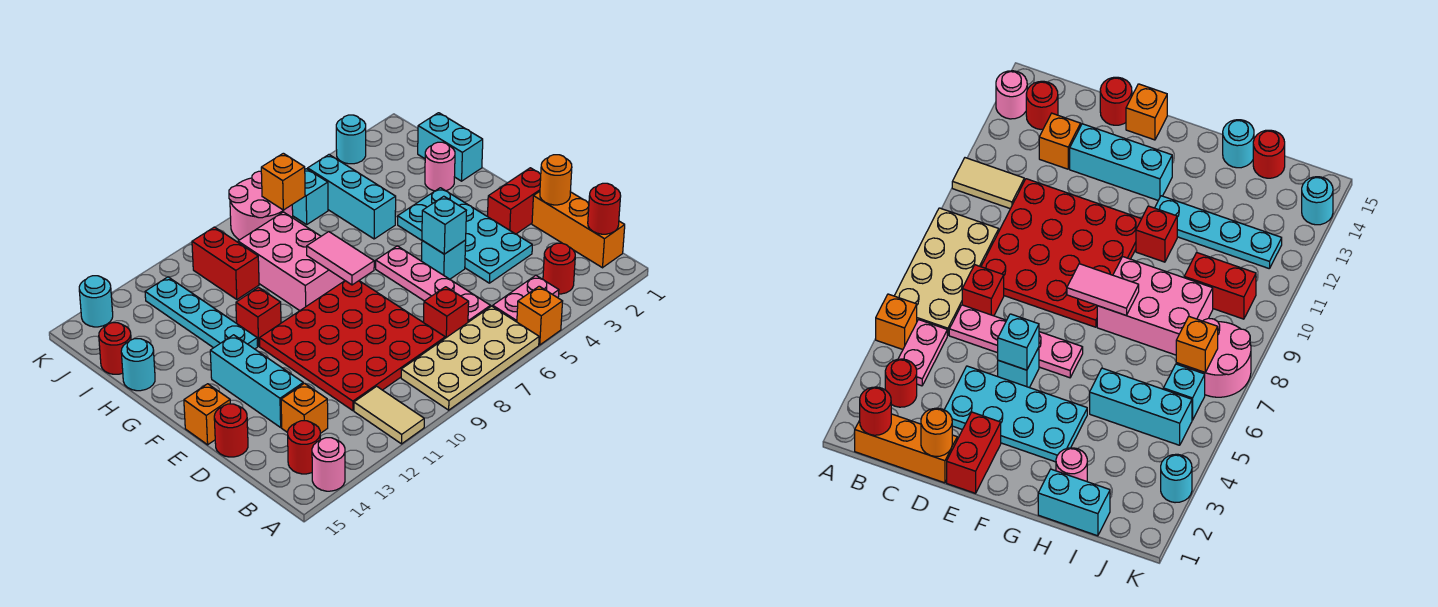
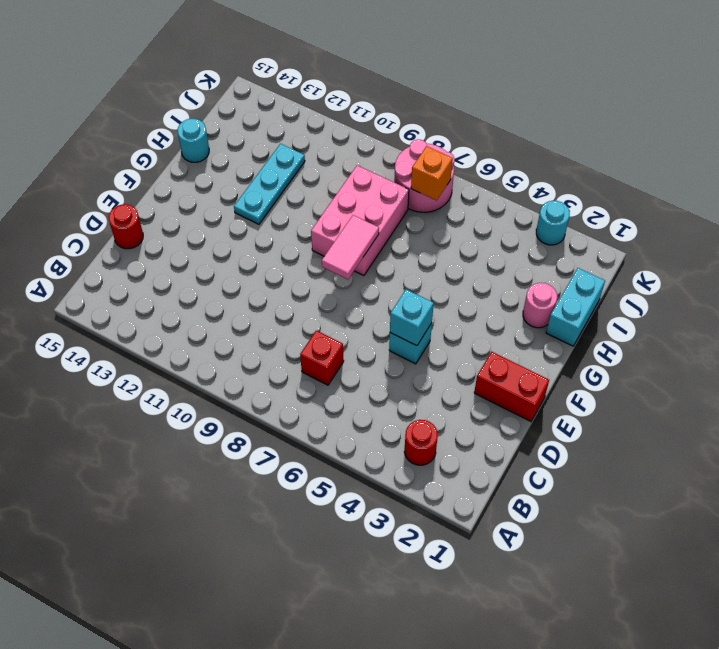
cyan 1x3 plate [234,144,305,224] -> cyan 1x4 plate [145,277,258,349]
none -> orange 1x1 brick [517,286,563,345]
none -> tan 2x4 plate [401,306,539,410]
none -> tan 1x2 tile [354,386,424,444]
none -> pink 1x1 round brick [312,438,345,491]

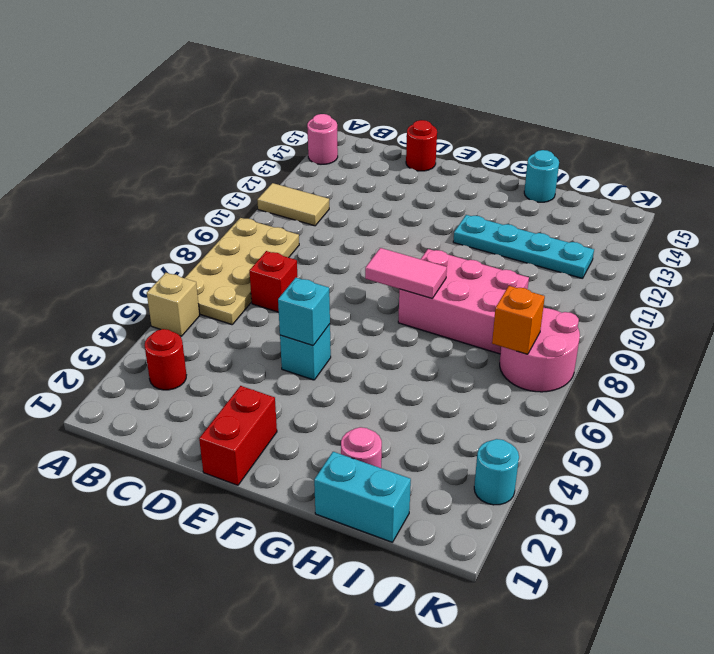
tan 1x1 brick [147,273,200,336] -> orange 1x1 brick [517,286,563,345]
none -> orange 1x3 brick [532,192,625,268]
none -> pink 1x2 plate [493,275,559,322]
none -> red 1x1 round brick [288,421,320,474]
none -> pink 1x4 plate [376,246,490,322]

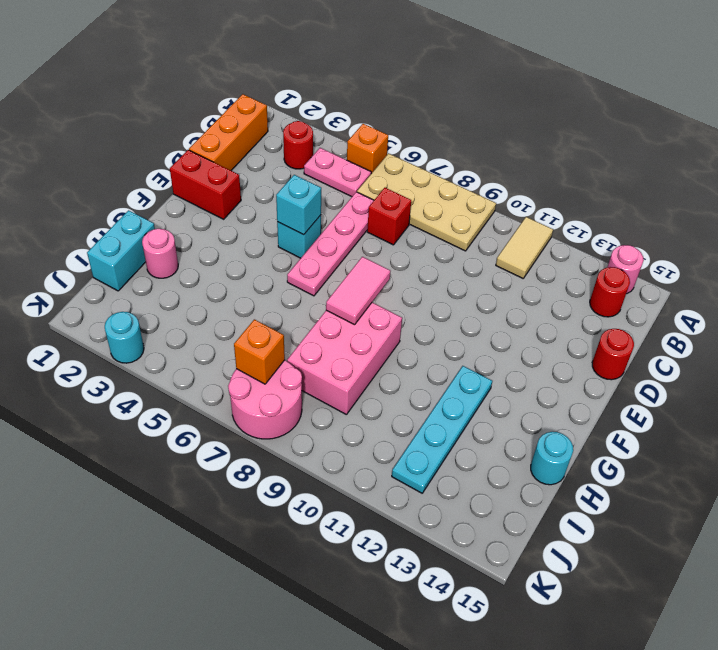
none -> red 4x4 plate [260,281,445,411]
none -> orange 1x1 brick [281,383,328,433]
none -> cyan 2x4 plate [398,188,532,283]
none -> cyan 1x3 brick [210,335,303,427]

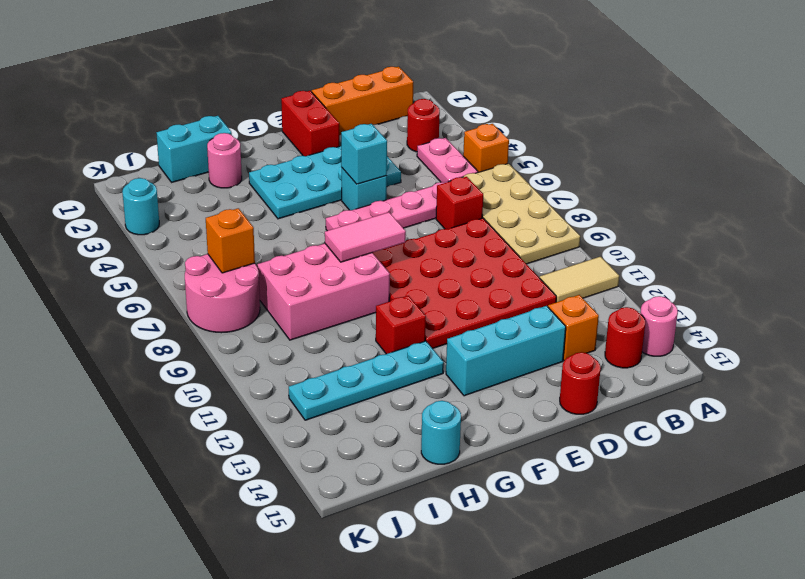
none -> orange 1x1 brick [184,384,230,445]
none -> cyan 1x3 brick [308,155,396,239]
none -> red 1x2 brick [192,227,259,299]
none -> red 1x1 round brick [99,323,131,374]

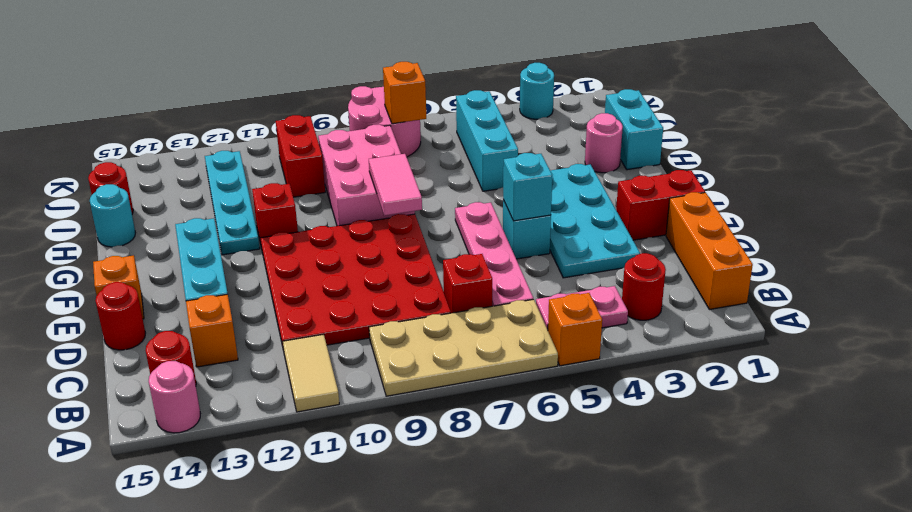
none -> cyan 1x1 brick [292,169,328,225]
none -> cyan 1x1 round brick [79,276,113,327]
none -> red 1x1 round brick [588,183,621,234]
none -> orange 1x1 round brick [540,155,572,205]

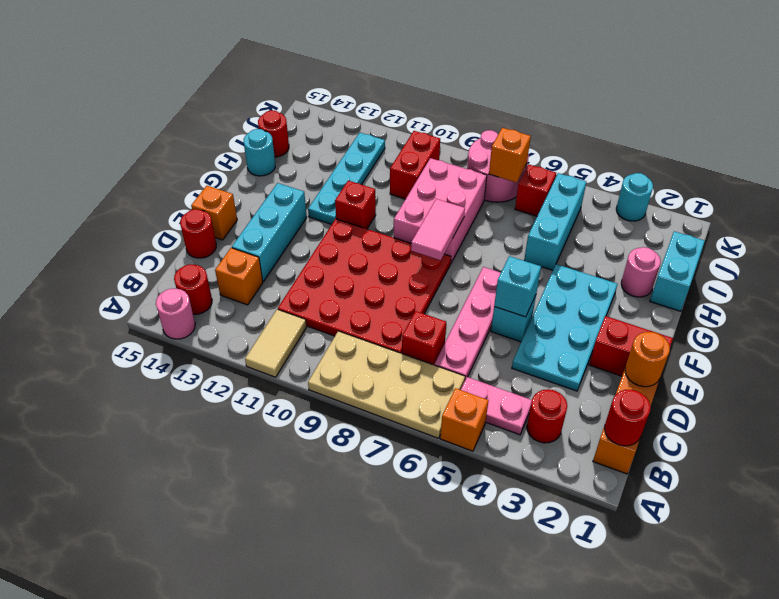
red 1x1 brick [515,164,556,216] -> cyan 1x1 brick [292,169,328,225]
none -> cyan 1x1 round brick [79,276,113,327]

